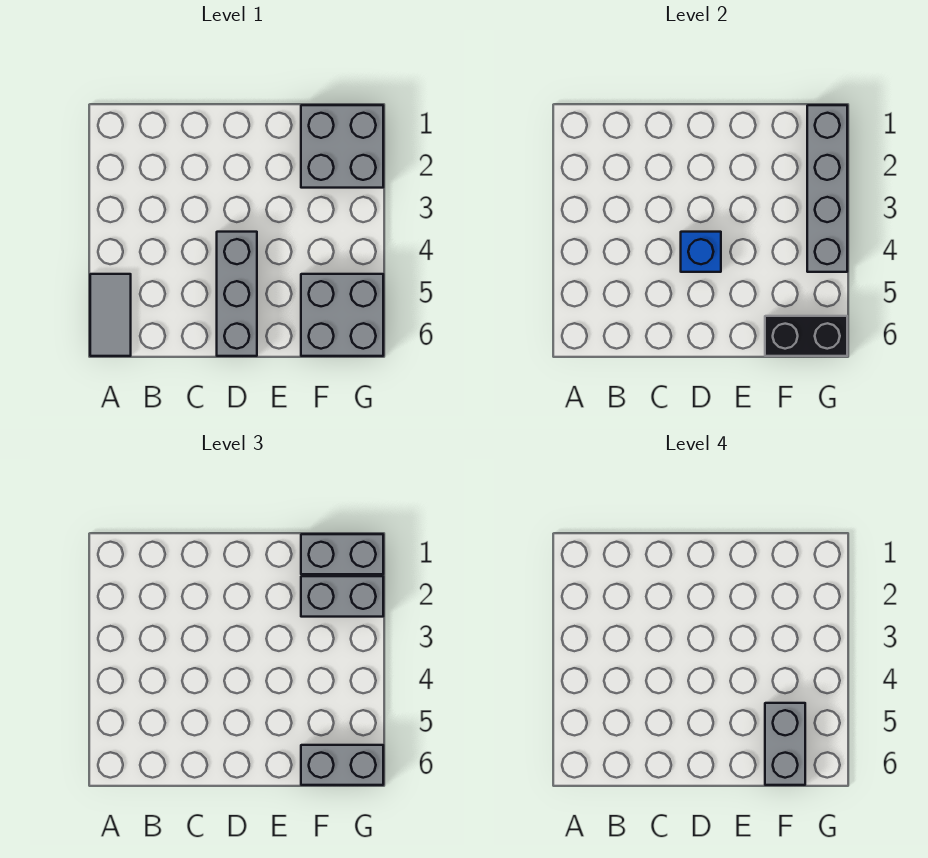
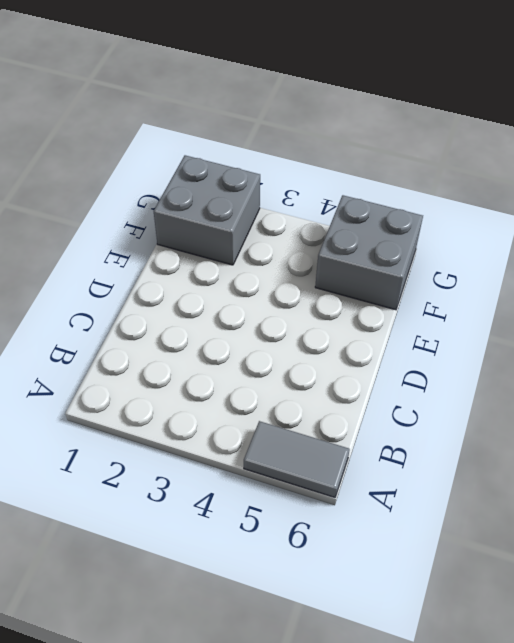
none -> grey 1x3 brick [217,232,257,356]
none -> blue 1x1 brick [681,232,721,272]

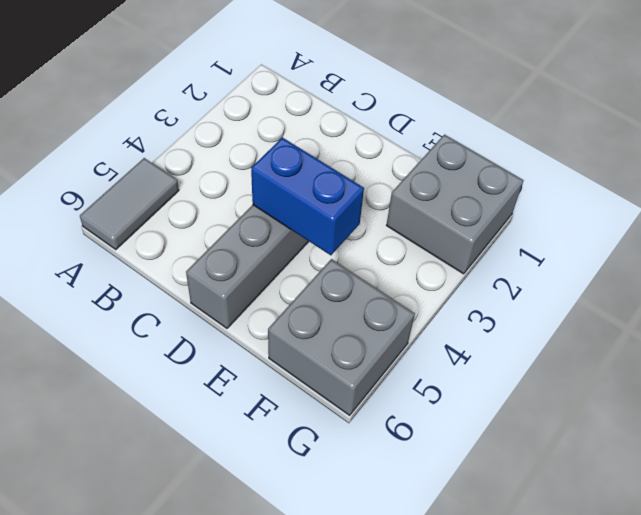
blue 1x2 brick [251,137,364,255] -> blue 1x1 brick [681,232,721,272]
none -> black 1x2 brick [765,316,847,356]
none -> grey 1x4 brick [807,105,847,272]

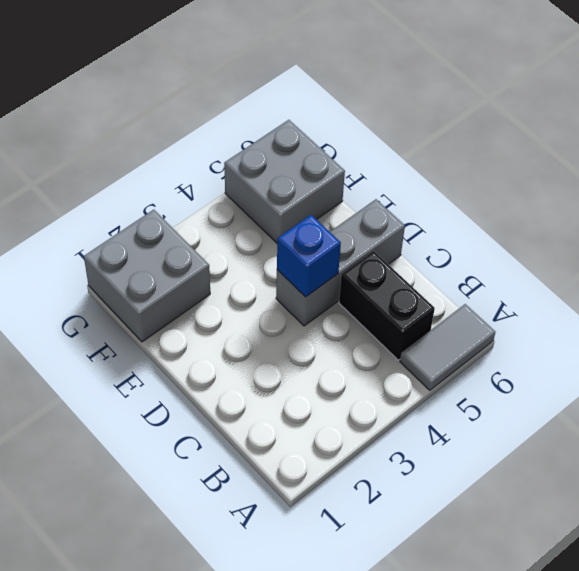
black 1x2 brick [339,251,435,360] -> black 1x2 brick moved to [765,316,847,356]
none -> grey 1x4 brick [807,105,847,272]
none -> grey 1x2 brick [301,534,383,574]

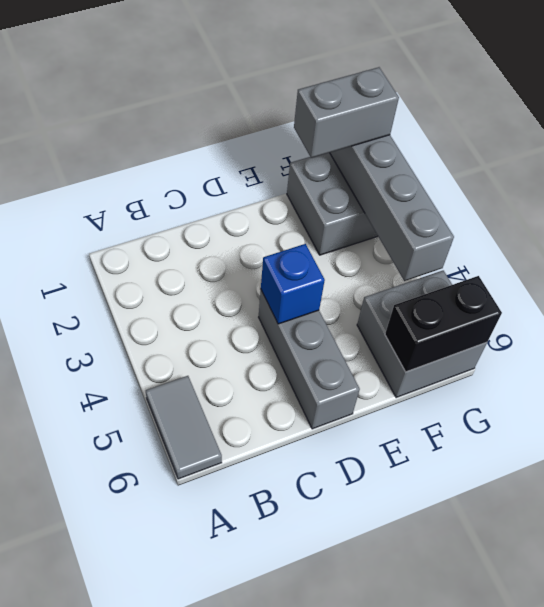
none -> grey 1x2 brick [301,576,383,617]
none -> grey 1x2 brick [301,745,383,785]

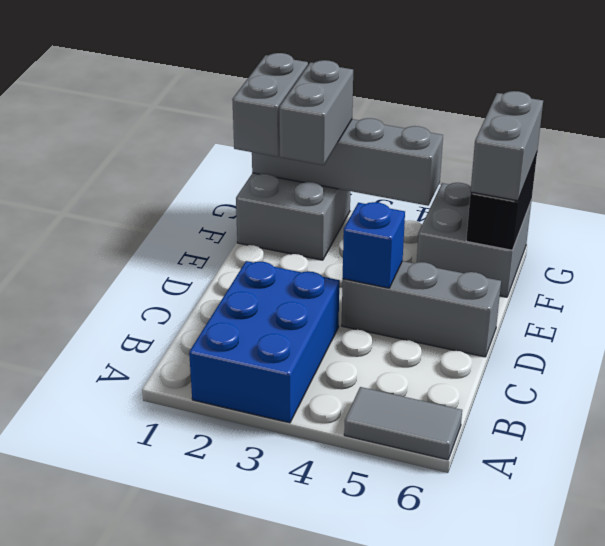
blue 2x3 brick [189,261,339,423] -> none
none -> grey 1x2 brick [765,703,805,785]

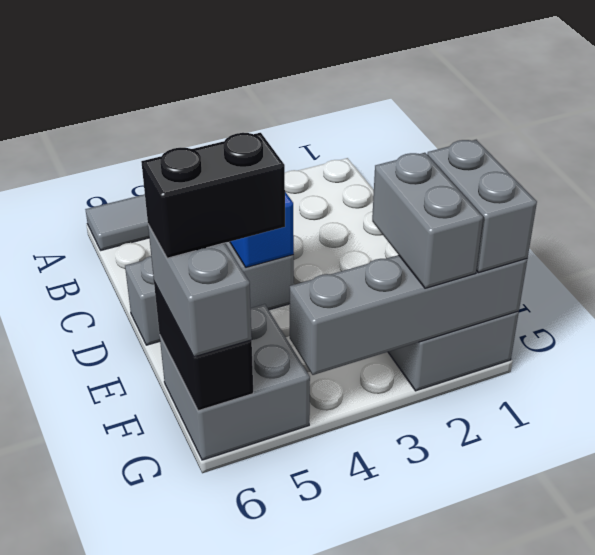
black 1x2 brick [141,133,285,258] -> grey 1x2 brick [765,703,805,785]

